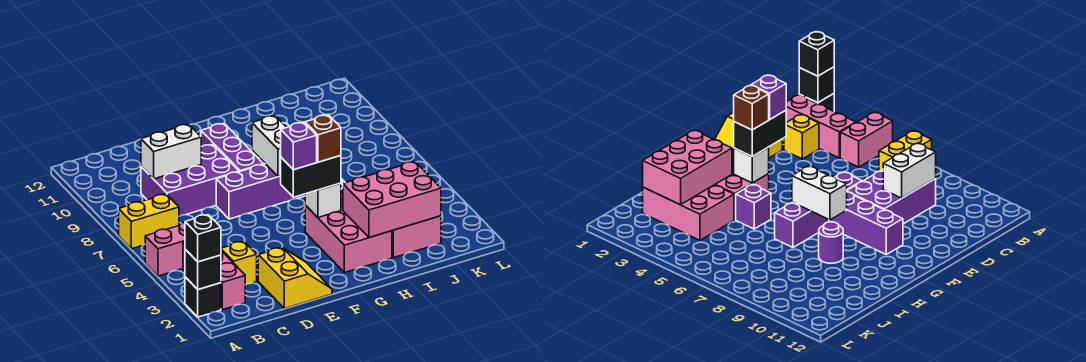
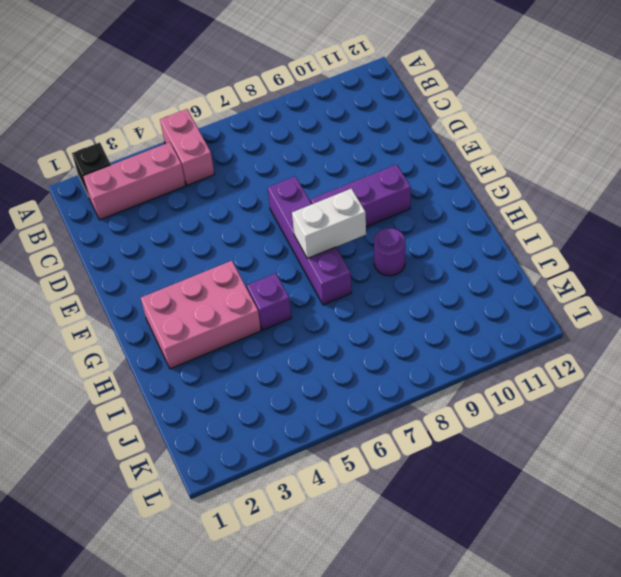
none -> yellow 1x2 brick [119,194,179,249]
none -> yellow 1x1 brick [221,241,257,285]
none -> purple 2x3 brick [141,145,239,216]

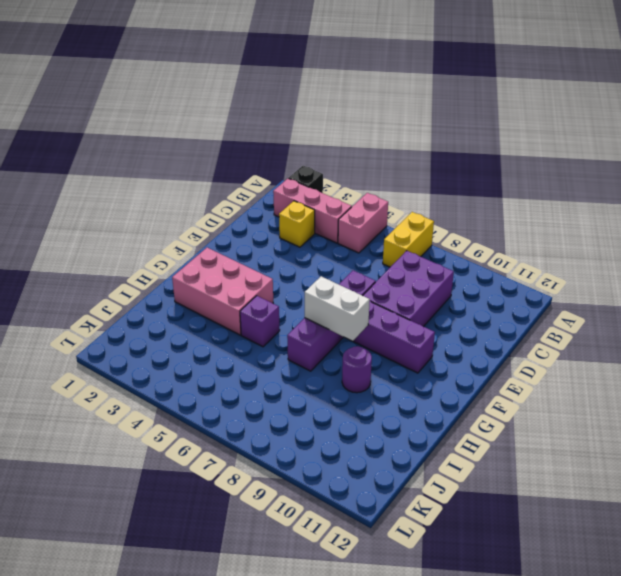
none -> yellow 2x2 slope [258,247,332,309]
none -> pink 2x3 brick [392,216,441,258]
none -> black 1x1 brick [185,250,221,290]

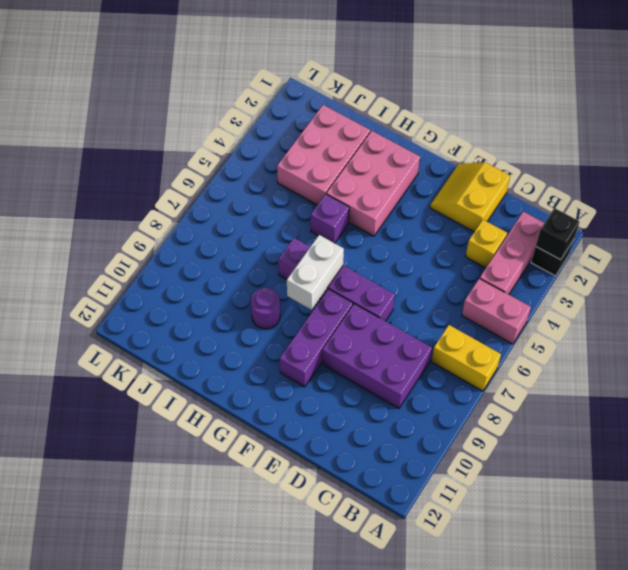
none -> white 1x2 brick [141,124,201,179]
none -> white 1x1 brick [305,183,341,217]
none -> pink 2x3 brick [343,162,441,237]

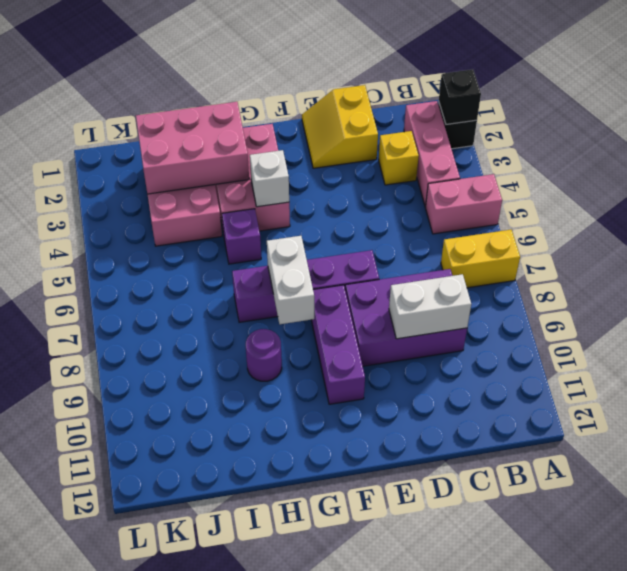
none -> black 1x1 brick [185,215,221,262]
none -> black 1x2 brick [281,156,341,197]
none -> purple 1x1 brick [281,122,317,170]

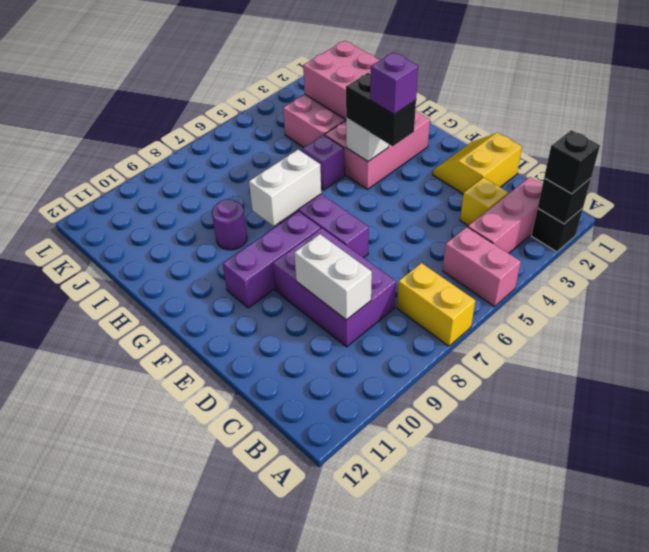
none -> brown 1x1 brick [305,115,341,162]

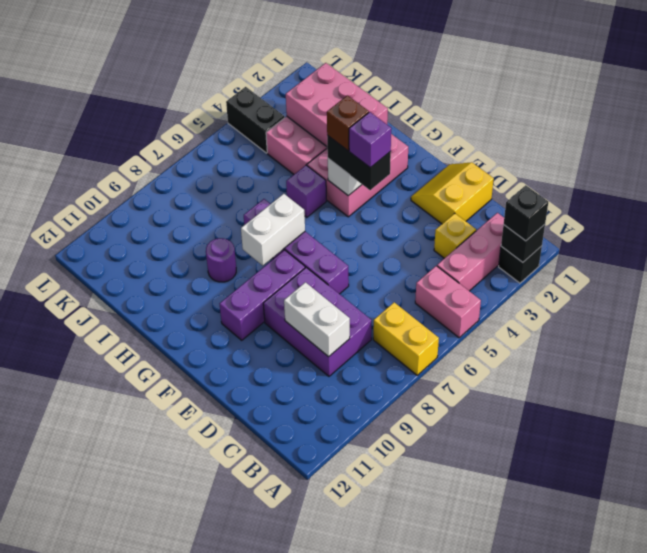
black 1x2 brick [226,87,285,153] -> none

